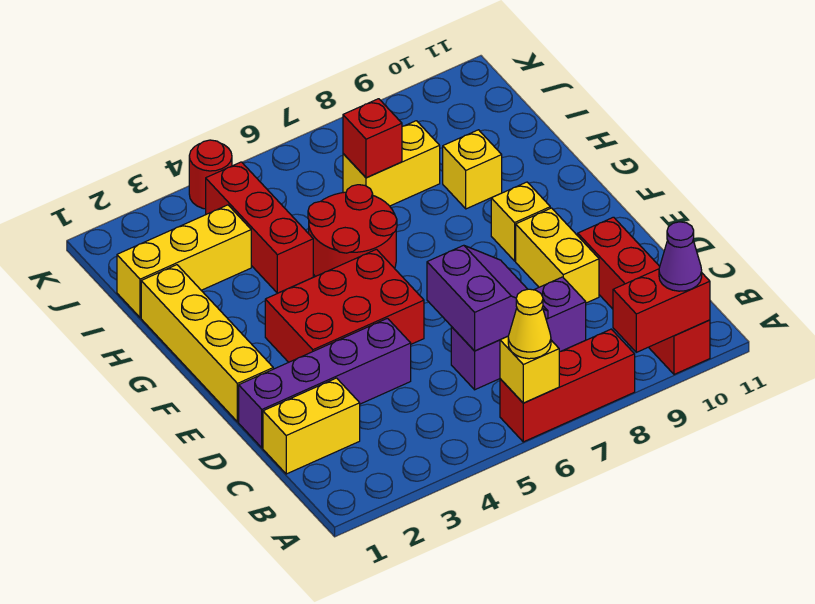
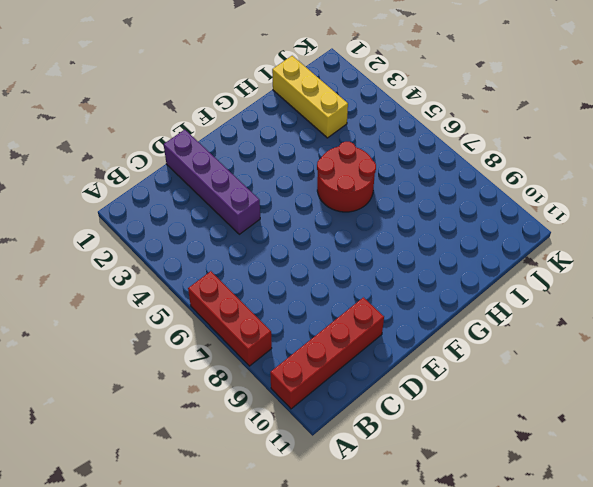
none -> yellow 1x2 brick [263,378,360,474]
none -> purple 1x3 brick [451,277,586,390]
none -> yellow 1x2 brick [516,208,599,303]

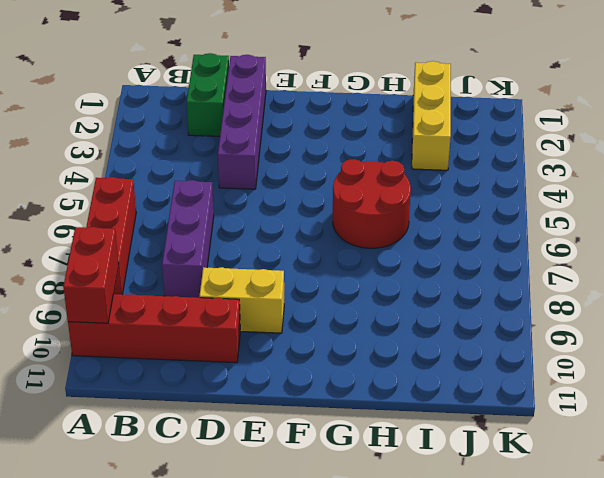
green 1x2 brick [187,53,229,136] -> yellow 1x2 brick [263,378,360,474]
none -> yellow 1x4 brick [141,265,273,422]
none -> red 2x3 brick [265,249,424,362]
none -> yellow 1x1 brick [491,182,550,261]

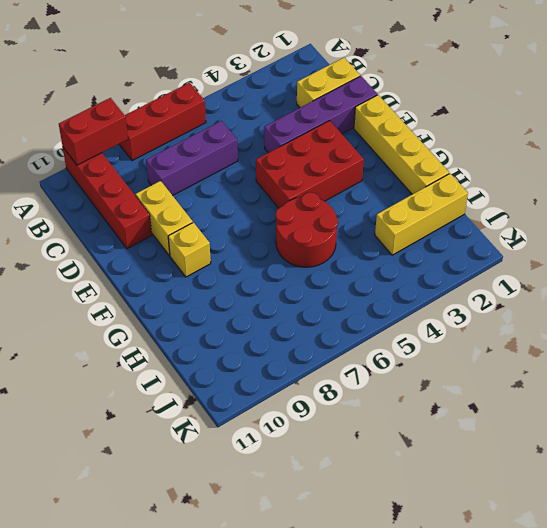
none -> red 1x3 brick [206,162,313,293]
none -> yellow 1x1 brick [443,130,502,209]
none -> yellow 1x2 brick [343,121,440,206]

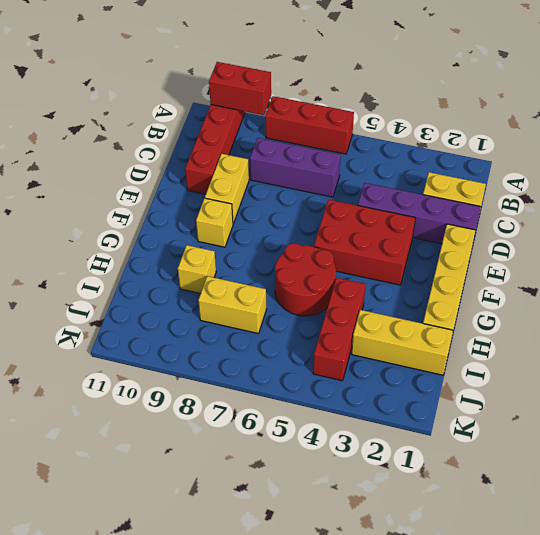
none -> red 1x1 round brick [189,140,232,209]
none -> yellow 1x1 brick [500,336,559,403]
none -> purple 2x2 slope [427,245,548,351]

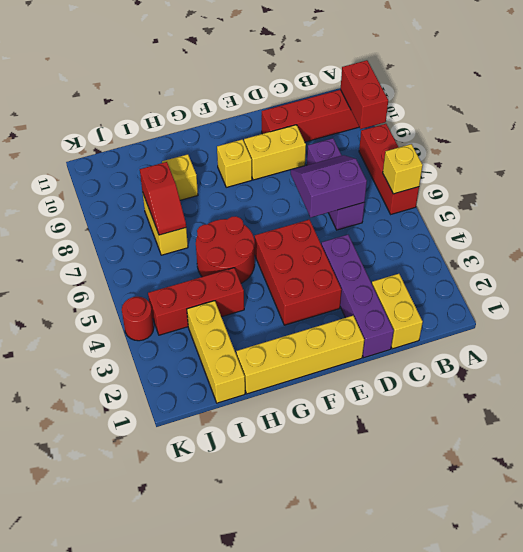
red 1x2 slope [140,162,186,235] -> red 1x1 brick [343,99,402,178]
none -> yellow 1x1 cone [508,289,551,359]
none -> purple 1x1 cone [659,222,702,291]

